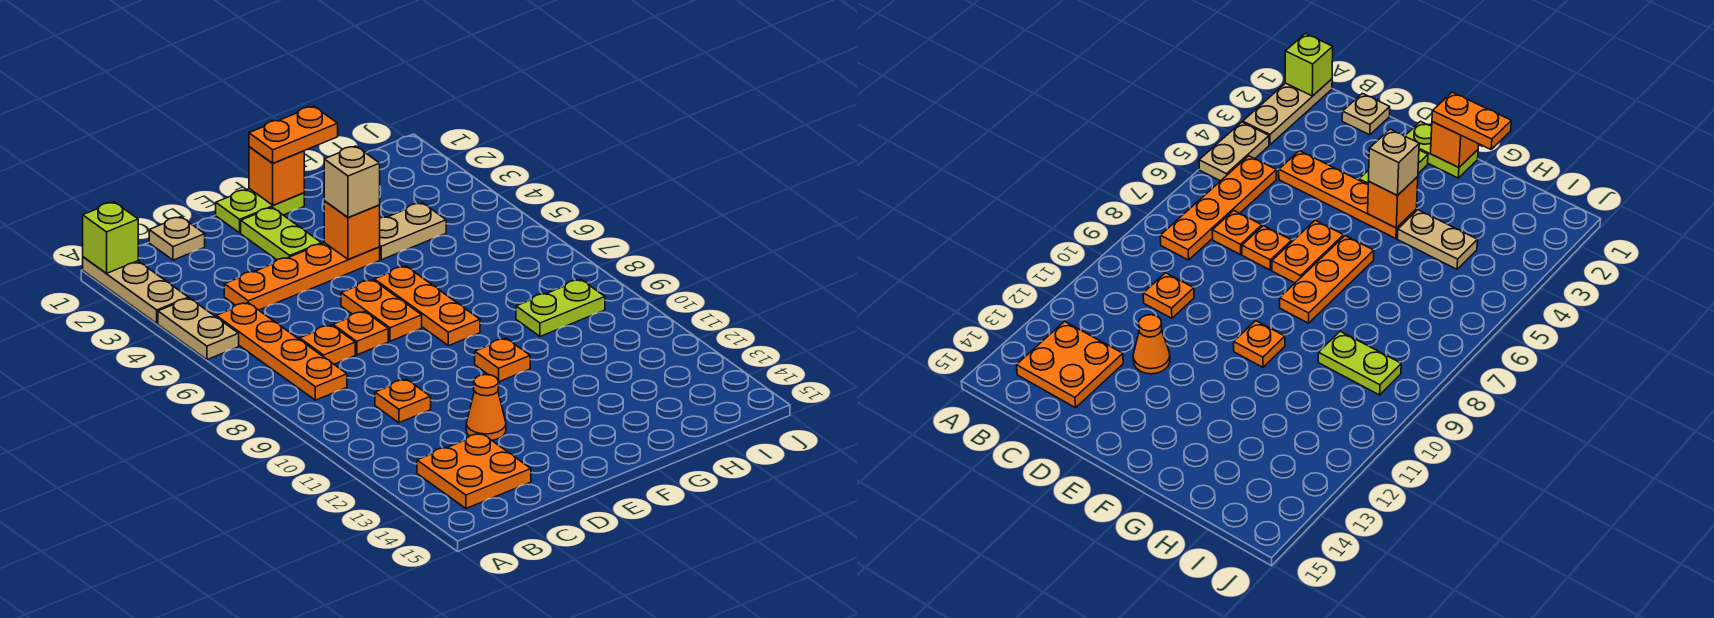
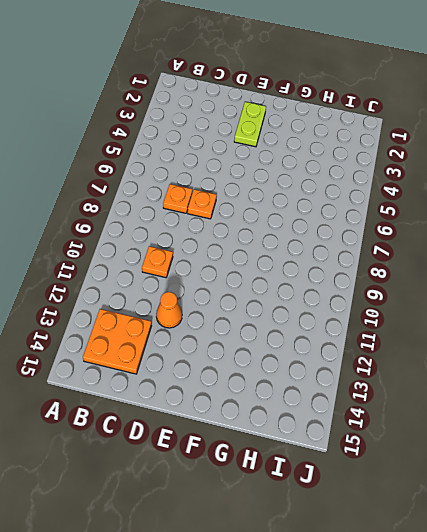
none -> tan 1x3 plate [83,257,188,323]
none -> tan 1x2 plate [158,298,239,360]
none -> orange 1x4 plate [216,303,347,400]

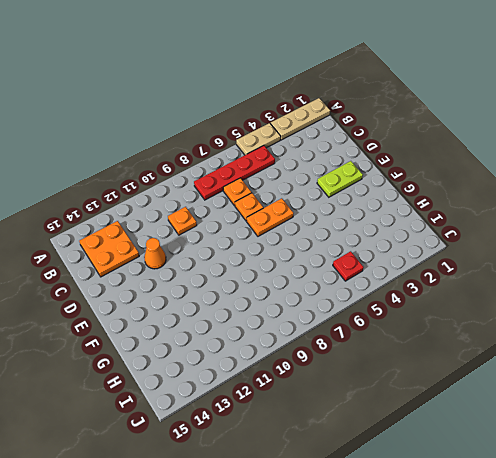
red 1x4 plate [194,146,275,200] -> orange 1x4 plate [216,303,347,400]
red 1x1 plate [333,251,364,281] -> none
none -> tan 1x1 plate [149,217,205,260]
none -> orange 1x4 plate [224,243,380,310]
none -> lime 1x2 plate [216,189,304,233]

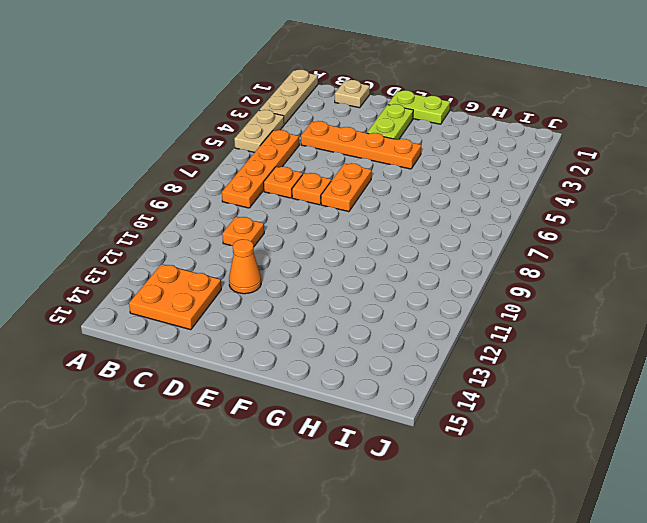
none -> orange 1x3 plate [374,266,480,346]
none -> orange 1x1 plate [475,338,530,382]
none -> tan 1x2 plate [380,203,446,260]

